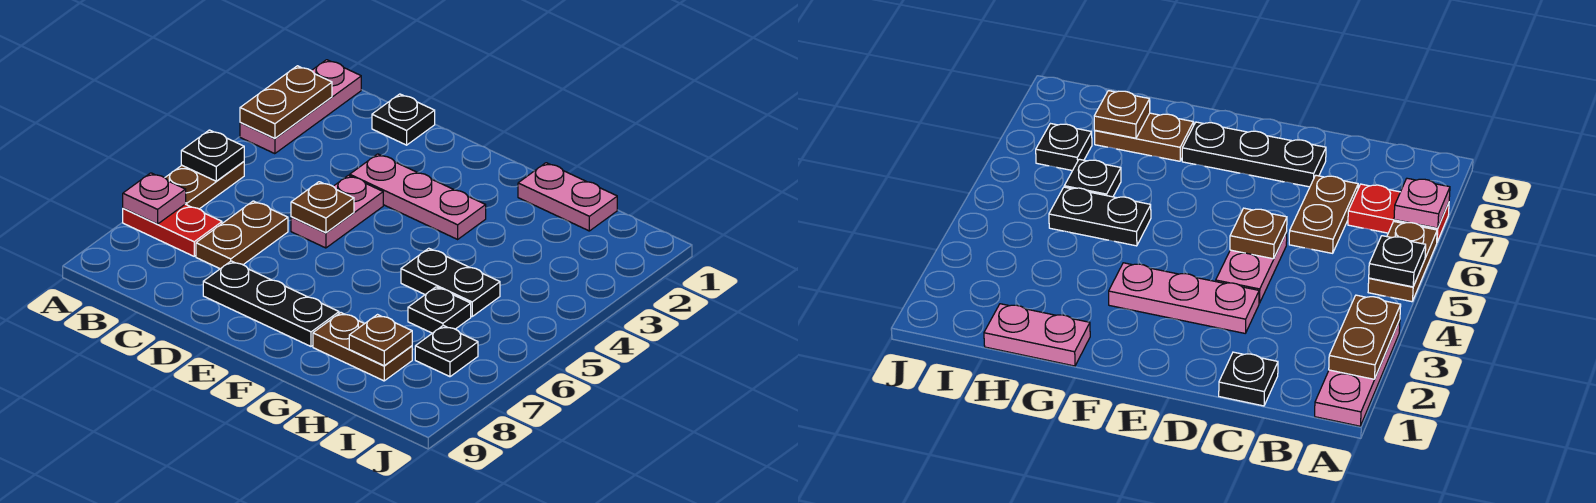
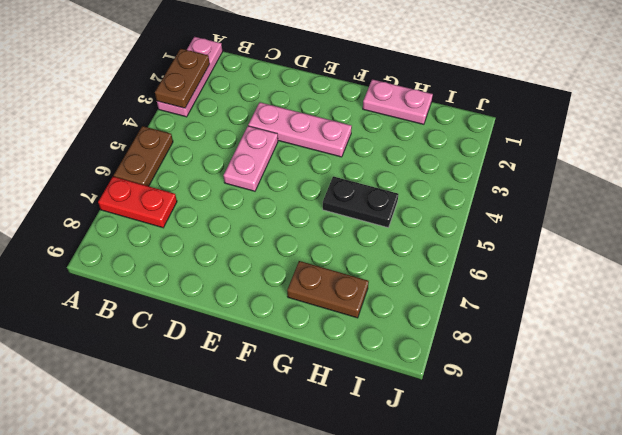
none -> black 1x1 plate [372,94,435,145]
none -> brown 1x2 plate [196,201,288,269]
none -> black 1x3 plate [203,261,339,346]

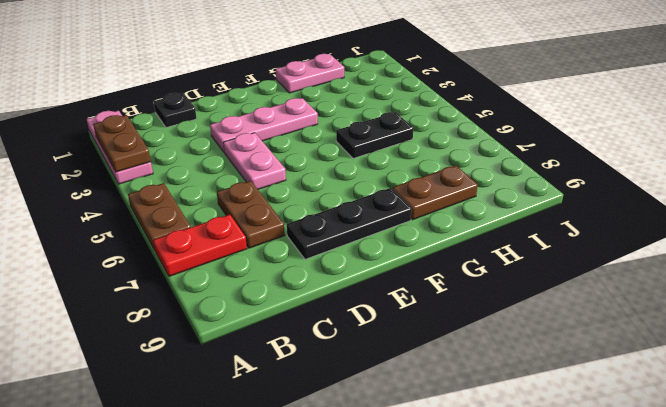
none -> black 1x1 plate [408,287,471,333]
none -> black 1x1 plate [415,325,478,377]
none -> black 1x1 plate [181,130,244,181]

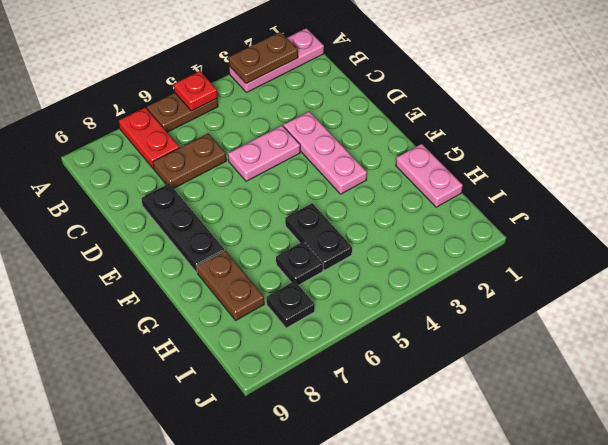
red 1x1 plate [174,71,217,111] -> black 1x1 plate [181,130,244,181]
none -> black 1x1 plate [372,94,435,145]
none -> pink 1x1 plate [123,173,186,224]
none -> brown 1x1 plate [291,182,354,233]

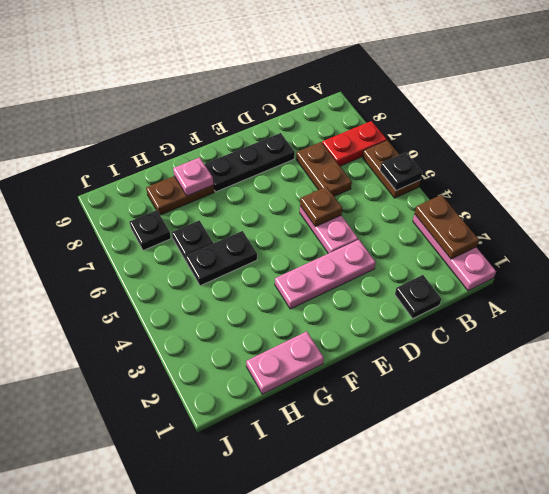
pink 1x1 plate [173,157,213,196] -> pink 1x1 plate moved to [123,173,186,224]
none -> brown 1x1 plate [349,315,412,366]

